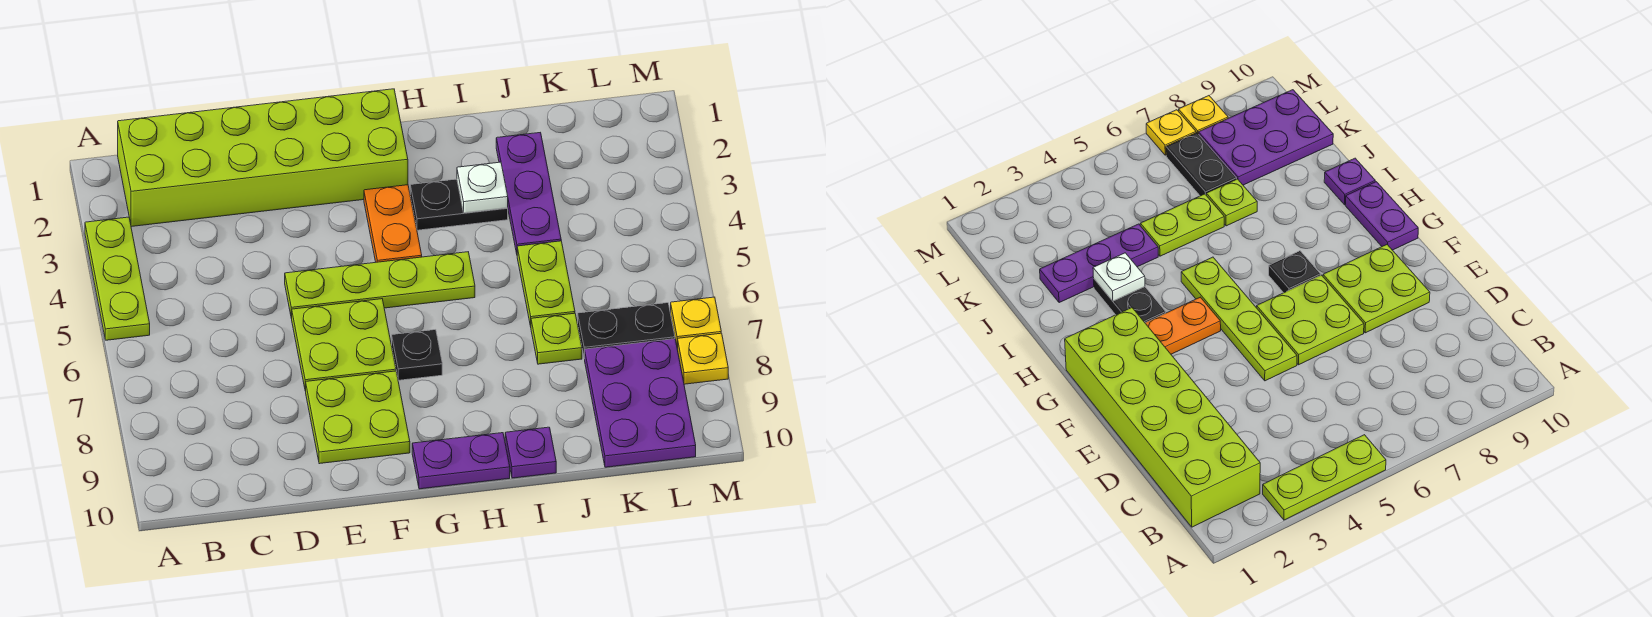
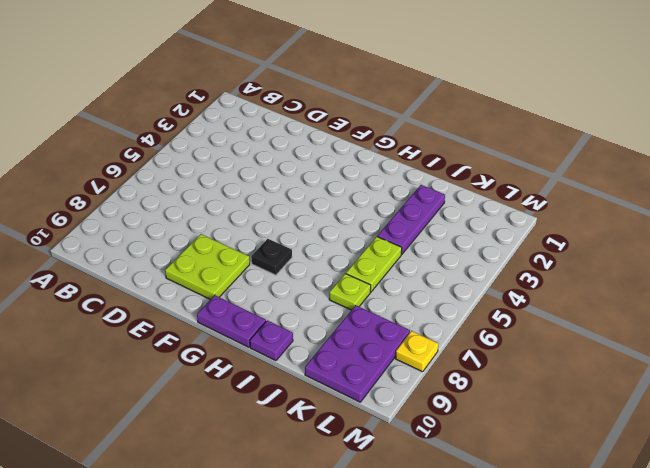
none -> lime 1x3 plate [85,217,150,340]
none -> lime 2x6 brick [118,89,408,227]
none -> lime 1x4 plate [285,252,475,319]

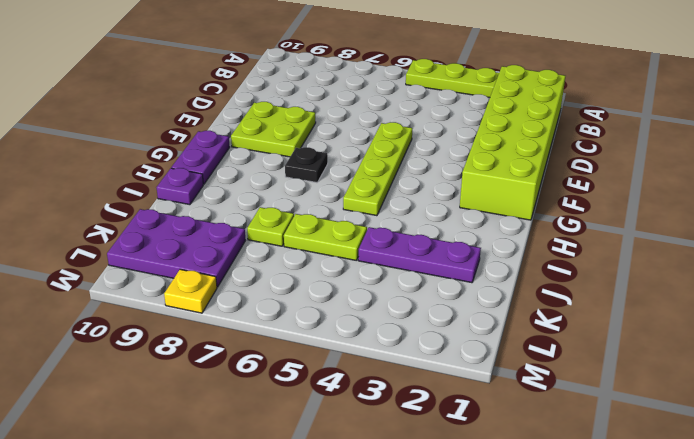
none -> lime 2x2 plate [292,299,396,391]
none -> orange 1x2 plate [364,185,422,262]
none -> black 1x2 plate [410,179,508,230]

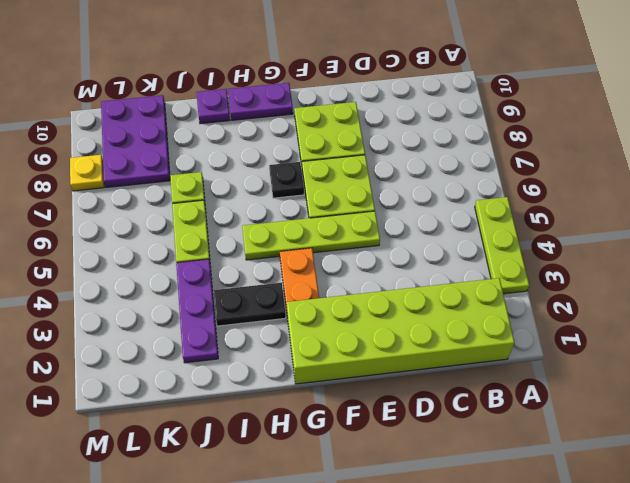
none -> black 1x2 plate [578,303,675,359]
none -> yellow 1x1 plate [671,297,721,348]
none -> white 1x1 plate [457,162,508,213]

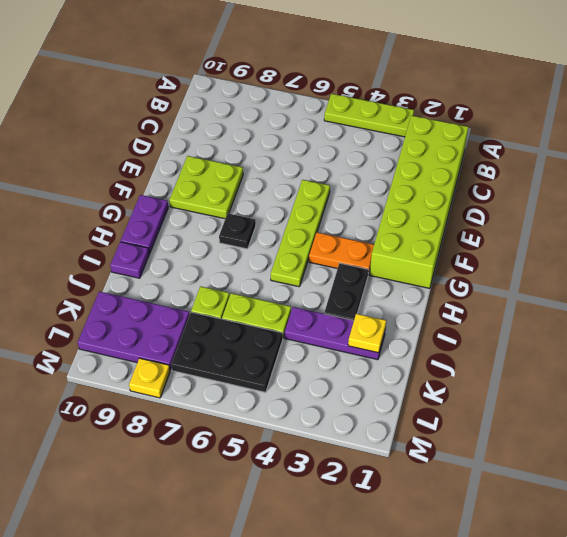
yellow 1x1 plate [348,314,386,353] -> yellow 1x1 plate moved to [671,297,721,348]
black 2x3 plate [171,312,283,392] -> black 1x2 plate [578,303,675,359]
none -> lime 2x2 plate [292,299,396,391]
none -> white 1x1 plate [457,162,508,213]

